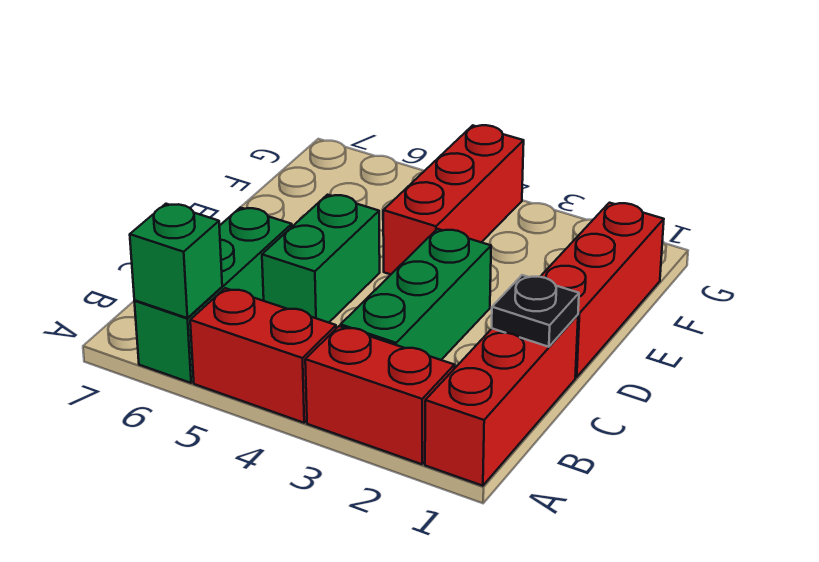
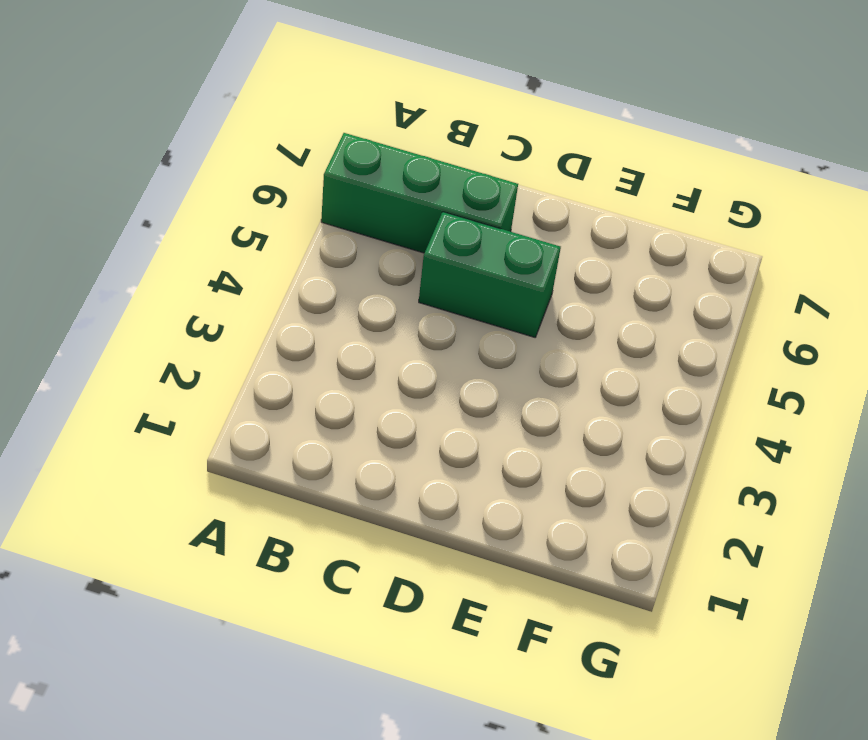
none -> red 1x3 brick [425,315,578,486]
none -> red 1x2 brick [305,326,455,464]

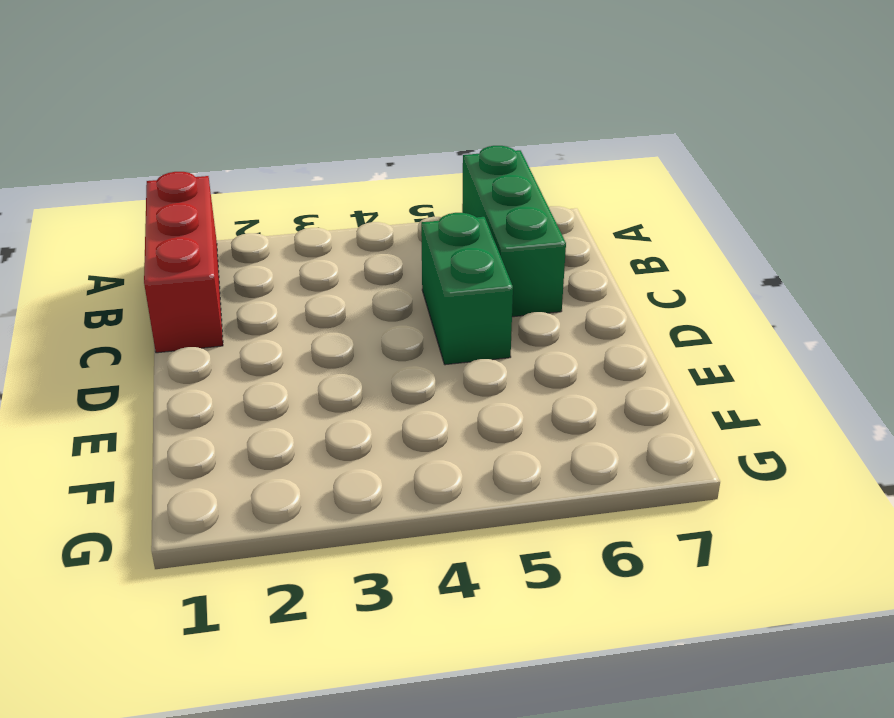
none -> red 1x2 brick [305,326,455,464]
none -> red 1x2 brick [190,288,336,423]

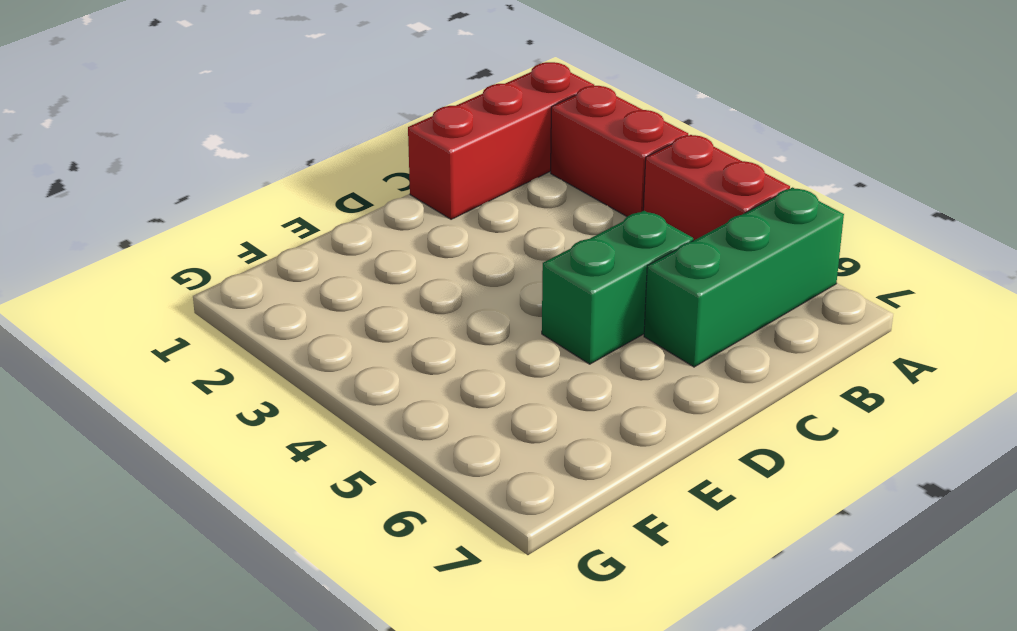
none -> green 1x3 brick [341,229,491,360]
none -> red 1x3 brick [540,203,664,377]

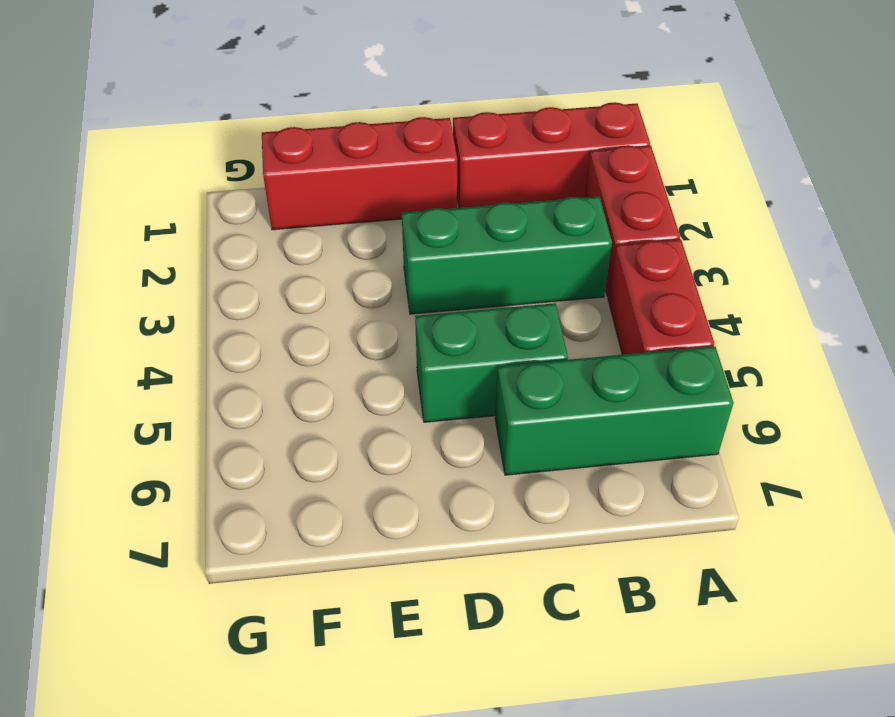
none -> red 1x3 brick [383,125,524,274]
none -> green 1x1 brick [130,204,222,318]

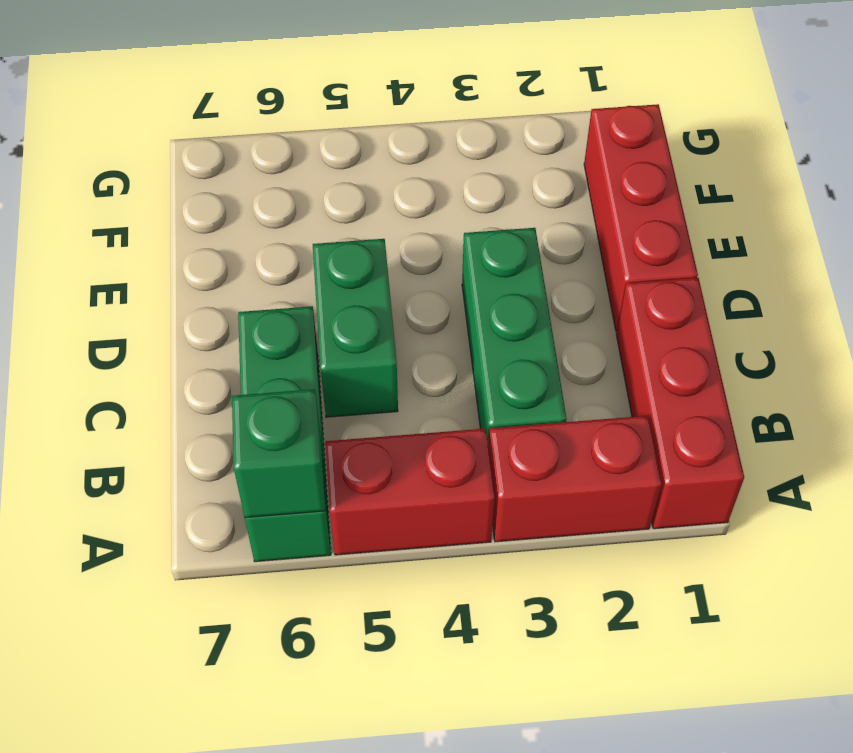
none -> red 1x3 brick [383,125,524,274]
none -> black 1x1 plate [492,275,579,347]

